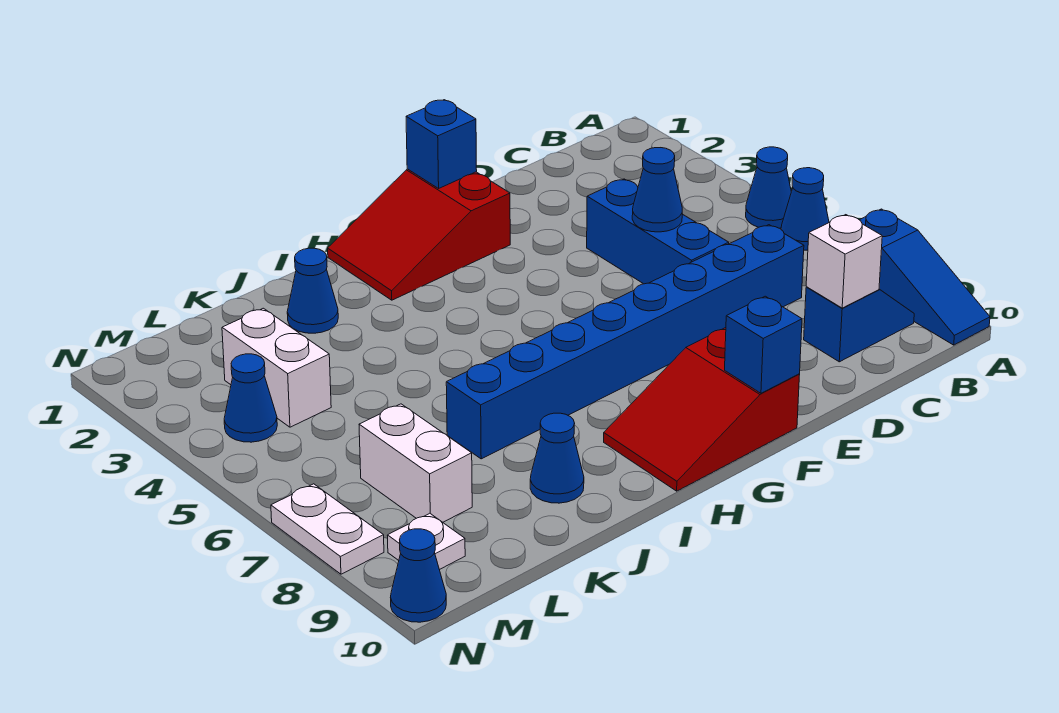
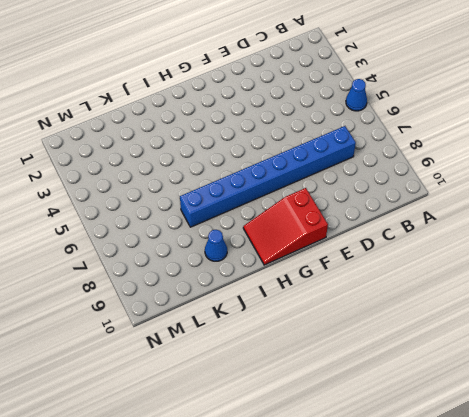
none -> blue 1x1 cone [781,168,829,250]
none -> blue 1x3 slope [860,209,990,345]
none -> blue 1x2 slope [804,287,914,362]

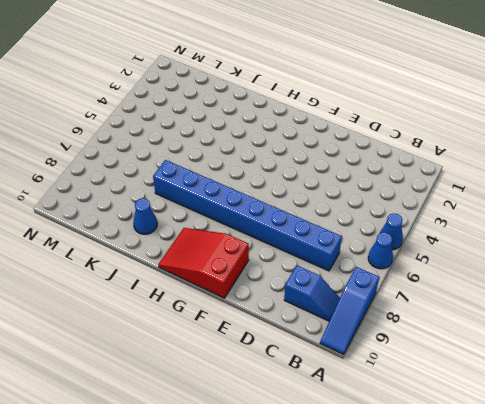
none -> blue 1x3 brick [587,179,729,284]
none -> red 2x3 slope [328,169,510,300]
none -> blue 1x1 cone [287,248,338,333]

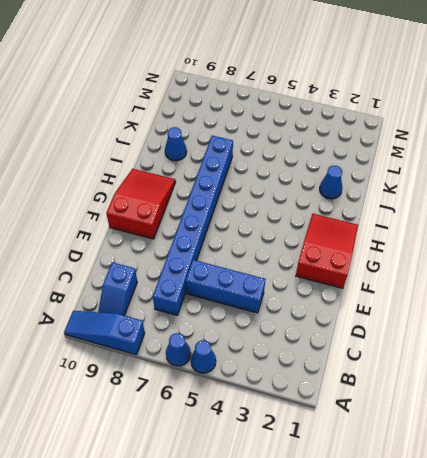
none -> white 1x2 brick [222,308,331,427]
none -> white 1x2 brick [359,404,472,522]
none -> blue 1x1 cone [224,354,277,442]

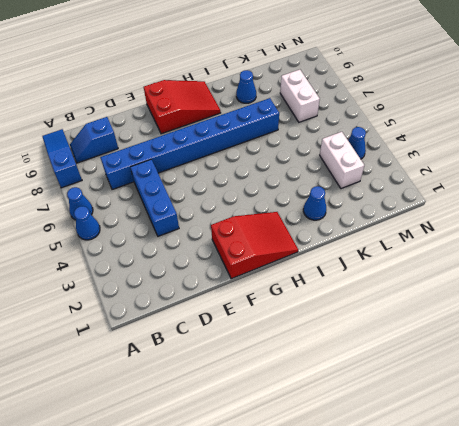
none -> white 1x1 plate [387,513,465,570]
none -> white 1x2 plate [271,484,384,574]
none -> blue 1x1 cone [391,529,446,622]

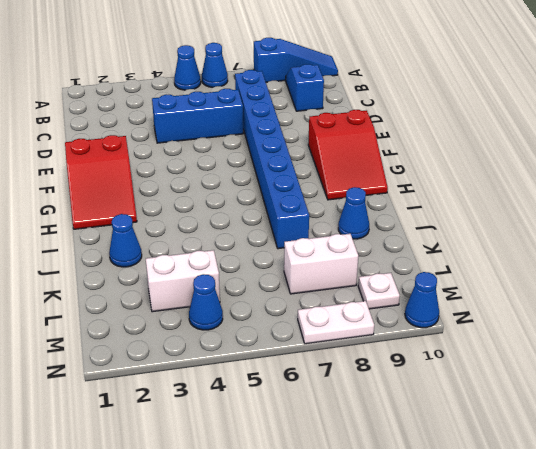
none -> white 1x1 brick [806,215,882,308]
none -> blue 1x1 cone [632,148,682,232]
none -> blue 1x1 brick [406,100,477,188]

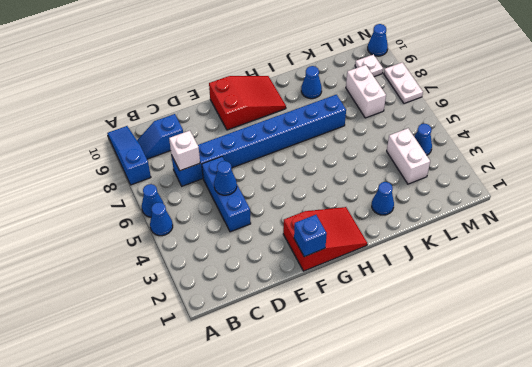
white 1x1 brick [169,131,200,171] -> white 1x1 brick moved to [806,215,882,308]
none -> blue 1x1 brick [725,296,802,393]

